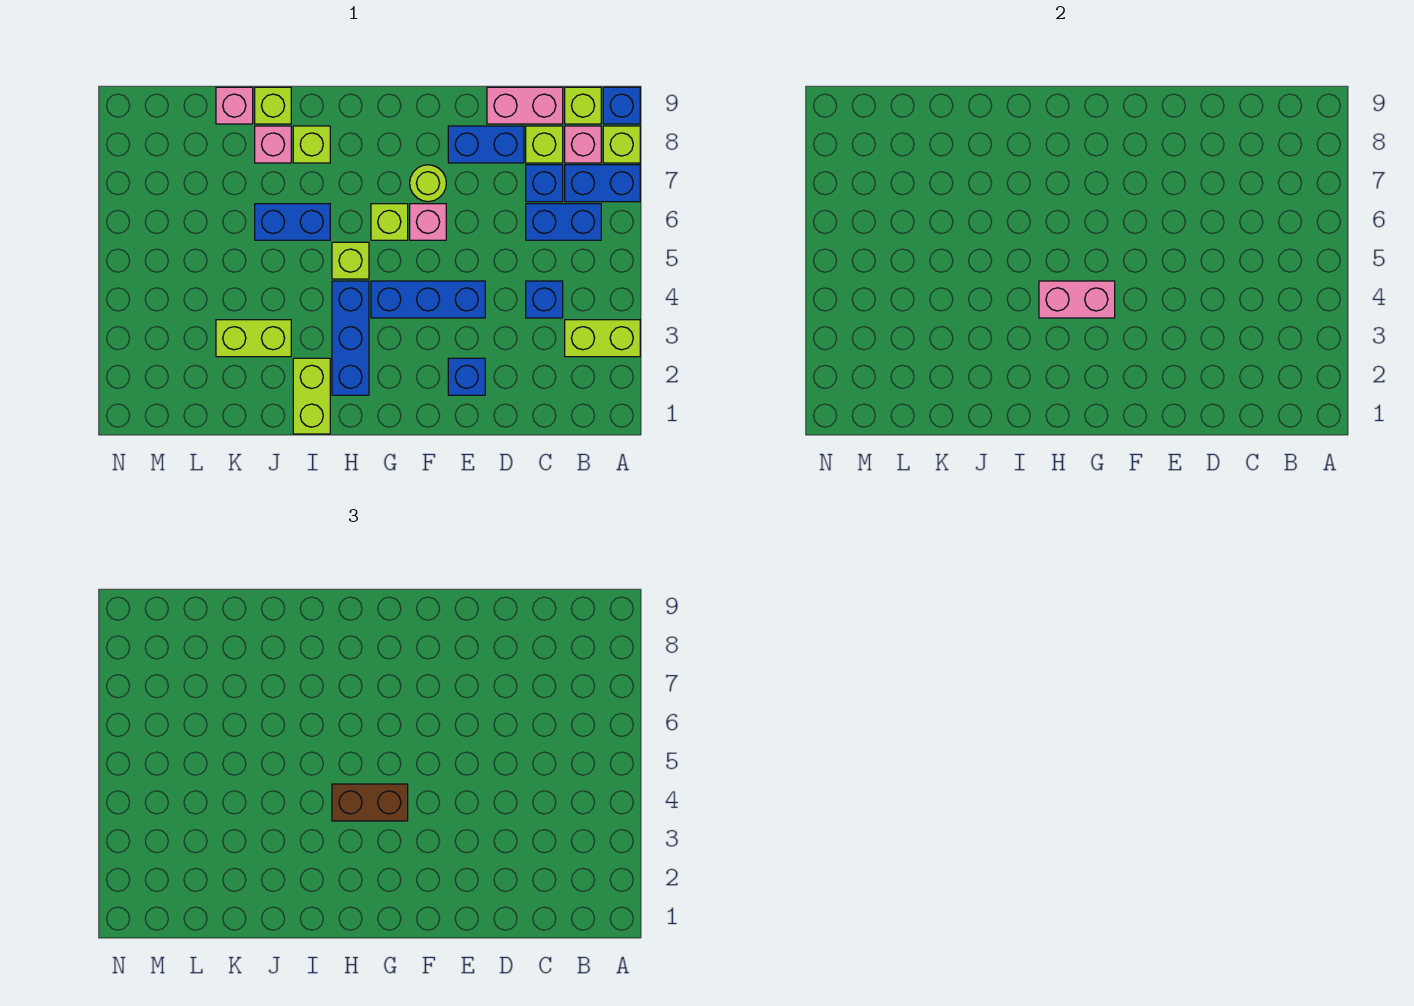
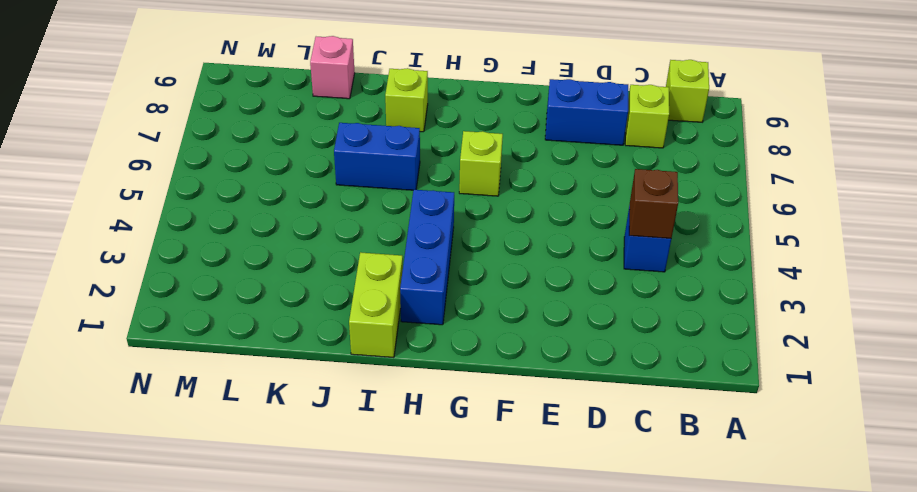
brown 1x1 brick [629,169,678,238] -> none
none -> lime 1x2 brick [565,320,640,357]
none -> blue 1x2 brick [565,165,640,202]
none -> lime 1x1 brick [603,126,640,163]

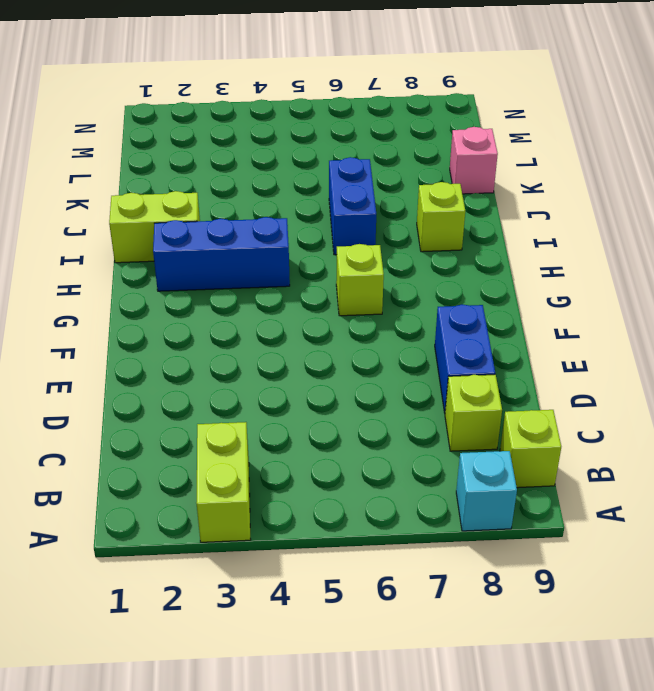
cyan 1x1 brick [456,451,517,531] -> lime 1x1 brick [603,126,640,163]
none -> blue 1x2 brick [565,165,640,202]
none -> blue 1x1 brick [603,87,640,124]
none -> blue 1x2 brick [526,204,601,240]

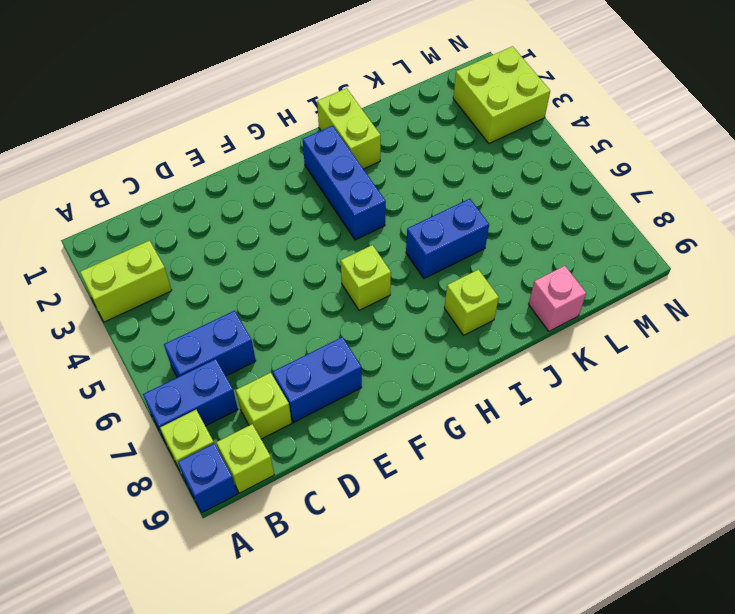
lime 2x2 brick [453,46,550,143] -> none
none -> pink 1x1 brick [565,126,601,163]
none -> blue 1x1 brick [526,281,563,318]
none -> blue 1x1 brick [526,165,563,202]

